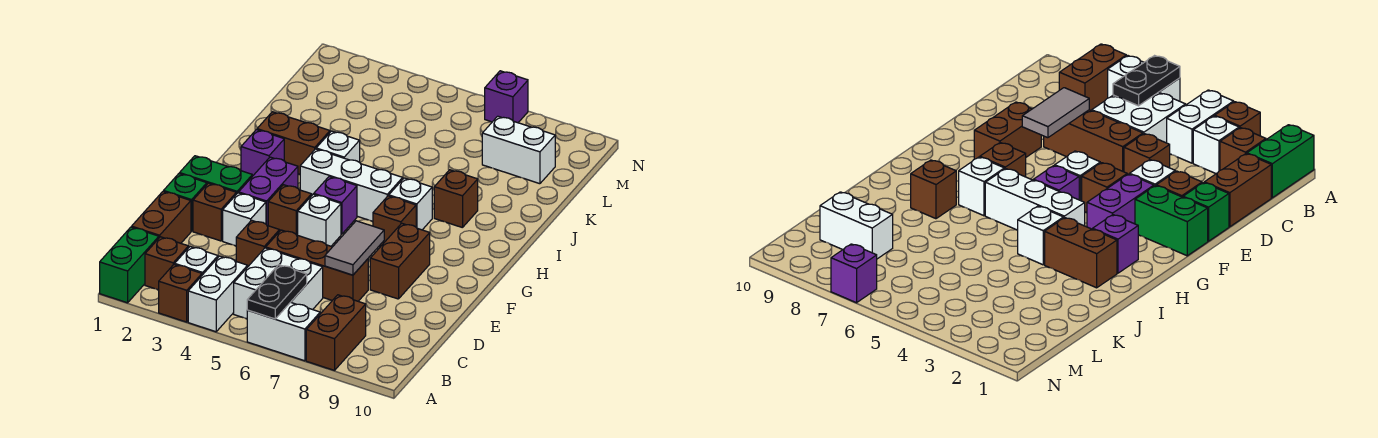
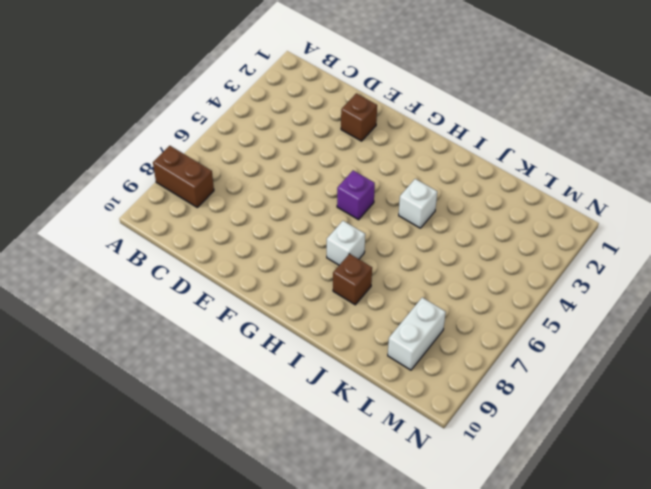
none -> green 1x2 brick [100,227,159,303]
none -> brown 1x1 brick [159,264,202,322]
none -> white 1x2 brick [188,256,248,332]
none -> white 1x2 brick [247,302,320,361]

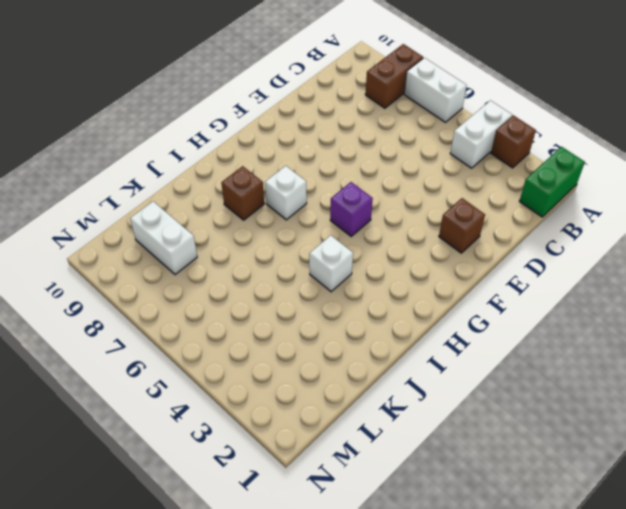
none -> brown 1x1 brick [145,237,188,290]
none -> white 1x1 brick [175,247,218,275]
none -> white 2x2 brick [234,248,323,319]
none -> brown 1x2 brick [132,191,191,243]

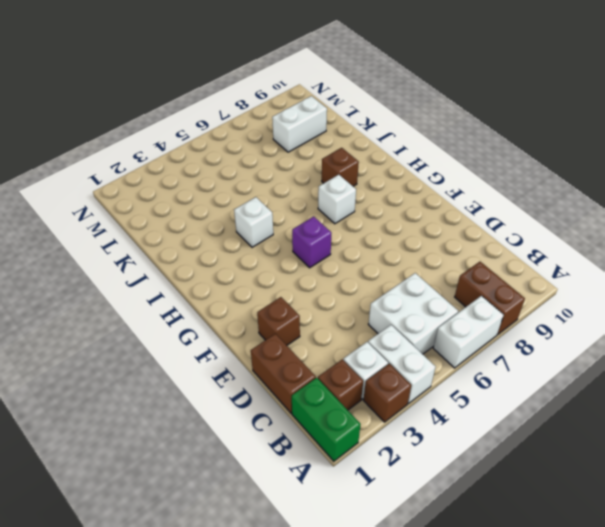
none -> brown 1x1 brick [236,220,280,266]
none -> brown 1x3 brick [266,230,368,301]
none -> green 1x1 brick [164,174,207,231]
none -> white 1x1 brick [223,193,266,246]

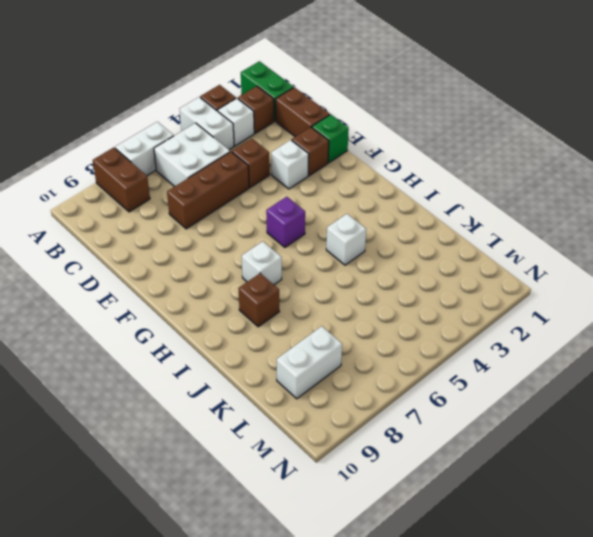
none -> brown 1x2 brick [370,223,430,299]
none -> green 1x2 brick [180,156,252,194]
none -> purple 1x2 brick [239,157,298,226]
none -> brown 1x1 brick [268,185,312,235]

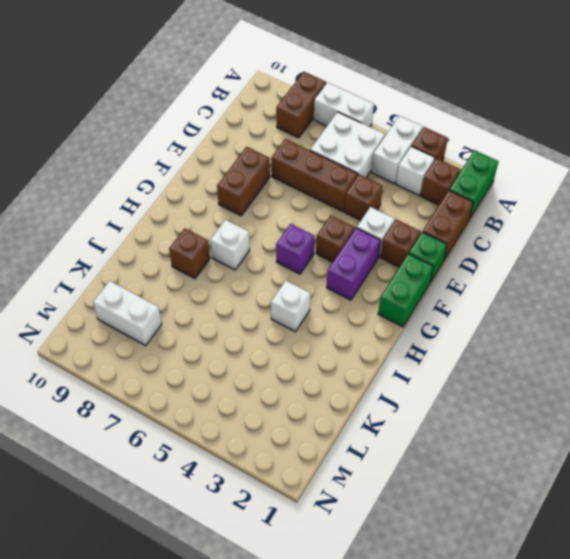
green 1x2 brick [378,254,433,327] -> green 1x2 brick turned to [180,156,252,194]
none -> white 1x1 brick [298,194,341,246]
none -> brown 1x1 brick [373,196,416,247]
none -> purple 1x1 brick [241,130,284,176]
none -> white 1x3 brick [300,149,403,221]

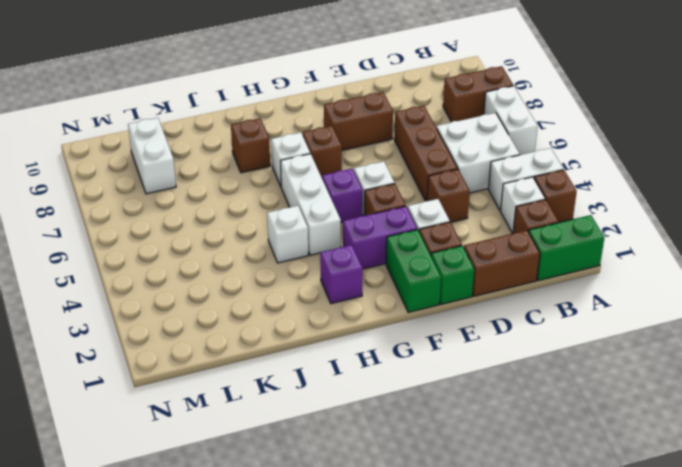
none -> brown 1x2 brick [257,112,330,174]
none -> purple 1x1 brick [485,71,528,123]
none -> black 1x2 plate [247,265,307,319]
none -> grey 1x2 tile [325,221,384,275]

